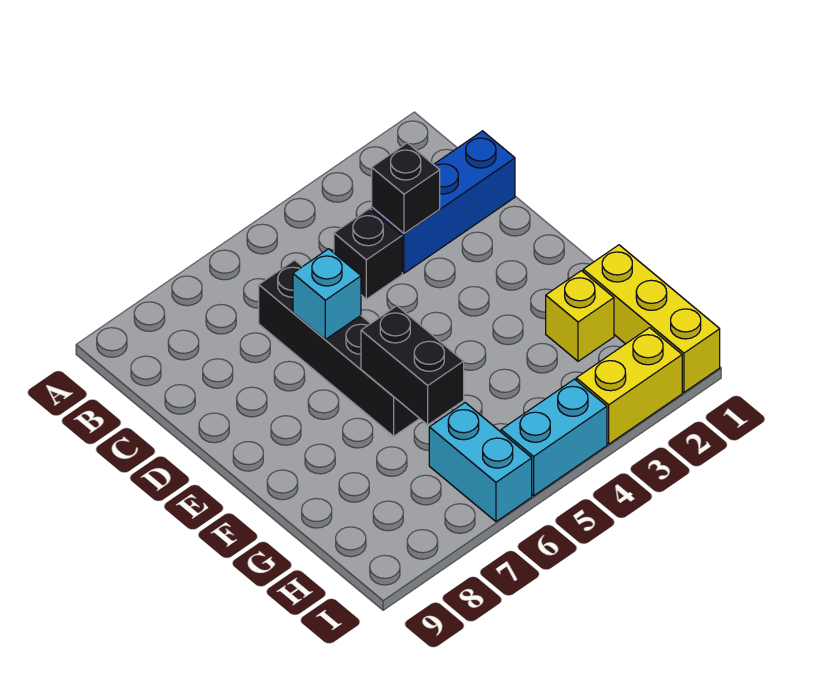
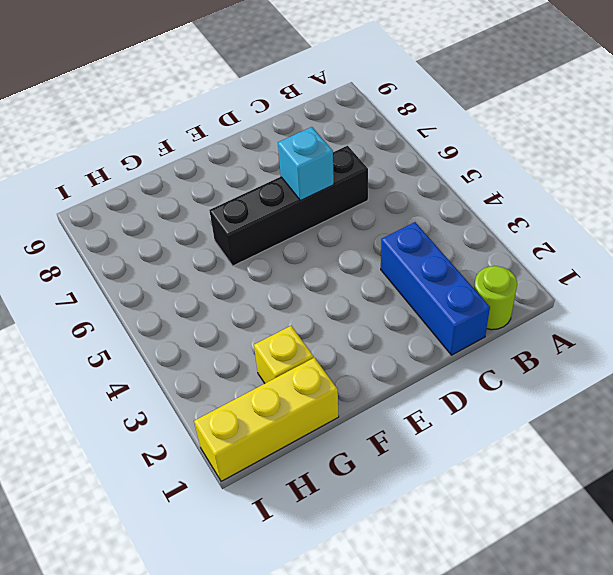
lime 1x1 round brick [474,266,517,330] -> none
none -> black 1x1 brick [334,208,402,299]
none -> cyan 1x2 brick [429,403,532,522]

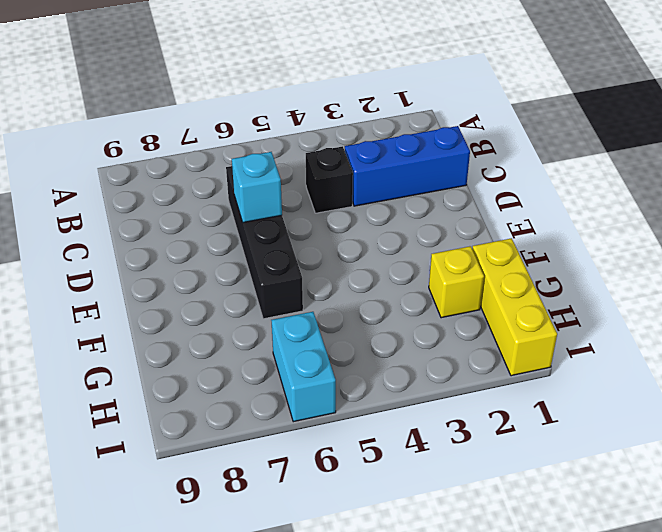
none -> yellow 1x2 brick [576,328,682,444]
none -> cyan 1x2 brick [501,379,607,496]

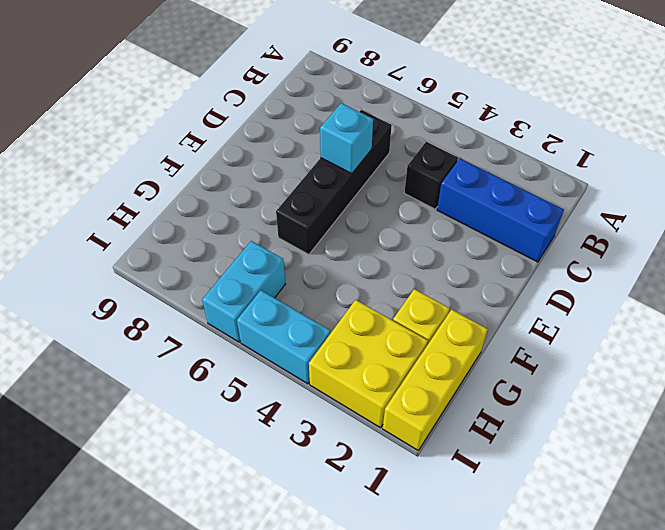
yellow 2x2 brick [309,300,428,428] -> yellow 1x2 brick [576,328,682,444]
none -> black 1x1 brick [372,143,440,233]
none -> black 1x2 brick [361,306,464,425]

